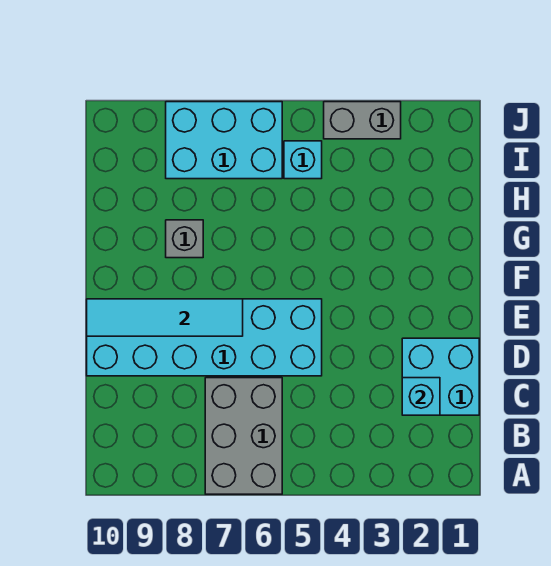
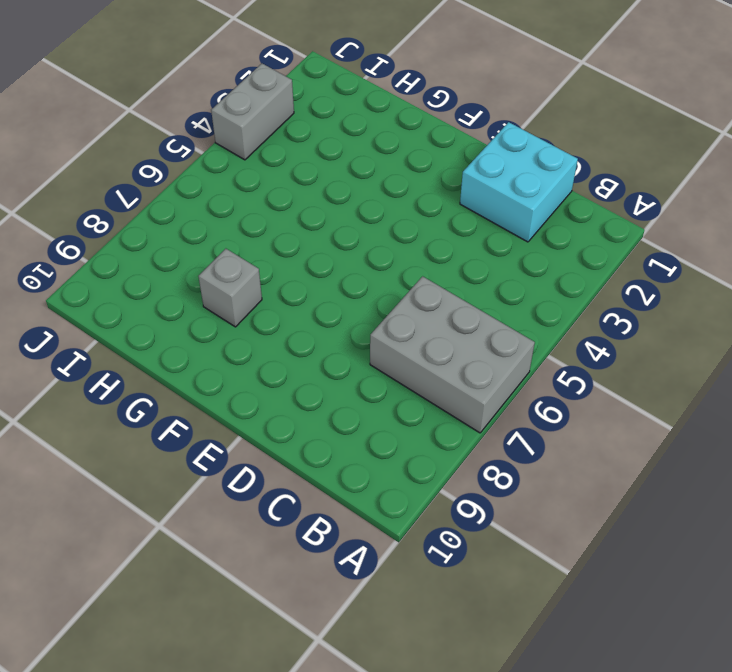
none -> cyan 2x6 brick [87,299,322,376]
none -> cyan 1x1 brick [284,141,322,179]

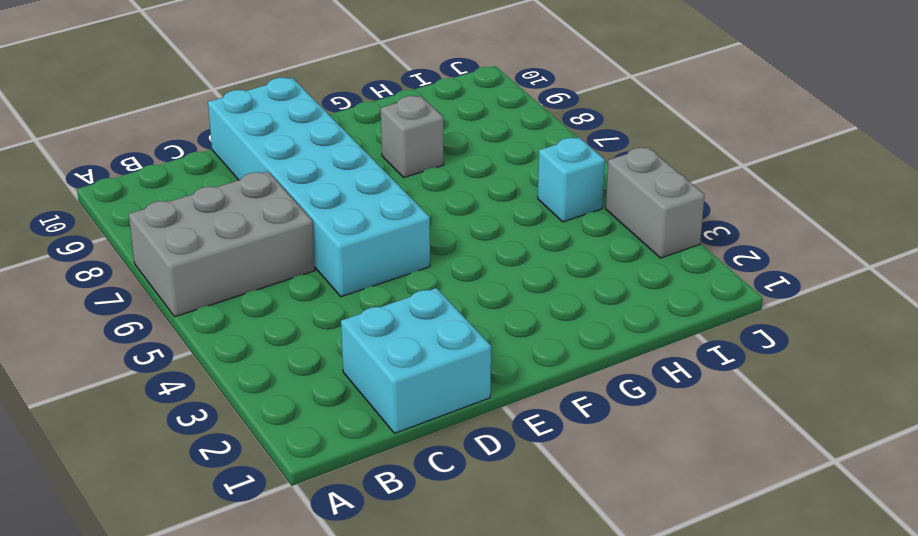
none -> cyan 2x3 brick [166,102,282,179]
none -> cyan 1x1 brick [402,378,440,415]

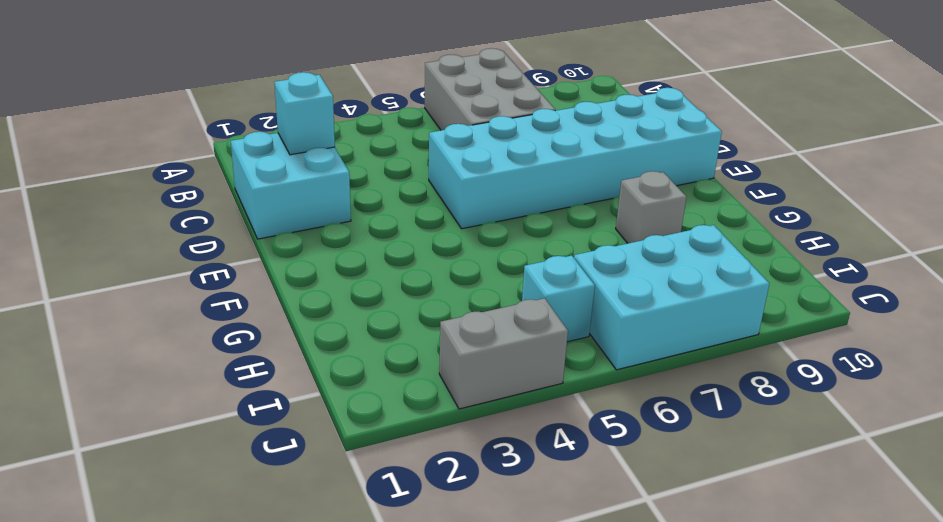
none -> cyan 1x4 tile [87,299,243,336]

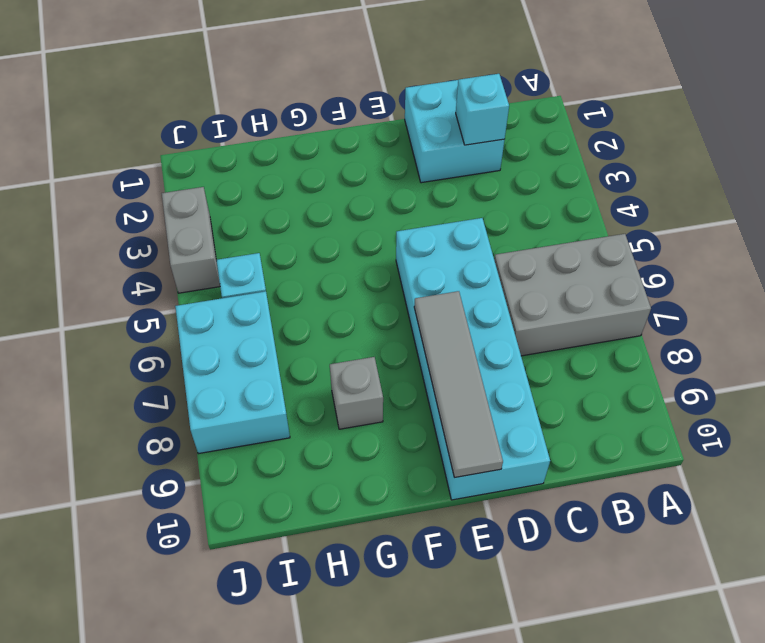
grey 1x4 tile [414,291,503,478] -> cyan 1x4 tile [87,299,243,336]

